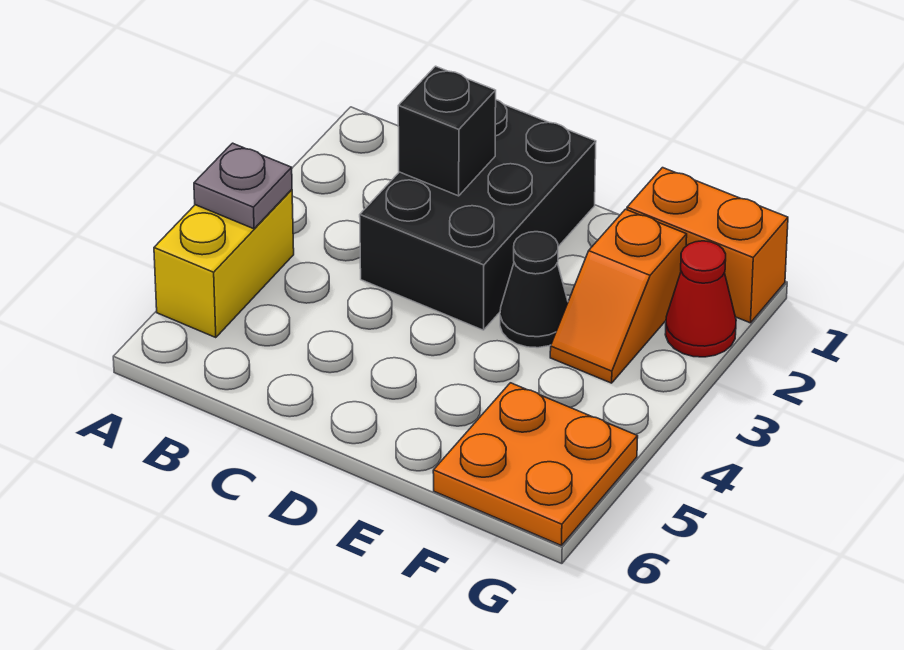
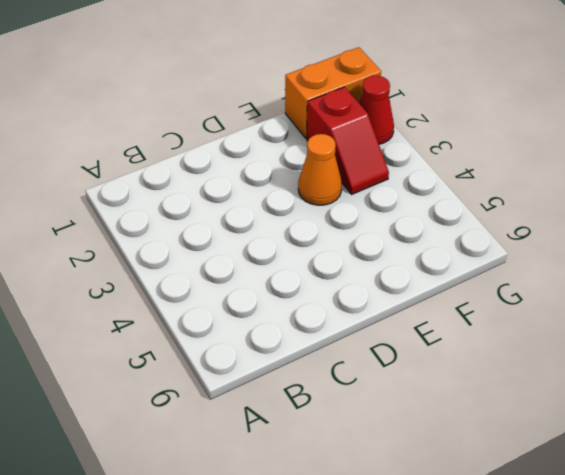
orange 1x1 cone [298,134,342,205] -> black 1x1 cone [500,232,568,348]
red 1x2 slope [307,87,389,194] -> orange 1x2 slope [550,209,687,383]
none -> yellow 1x2 brick [154,190,294,338]
none -> black 2x3 brick [360,100,596,330]

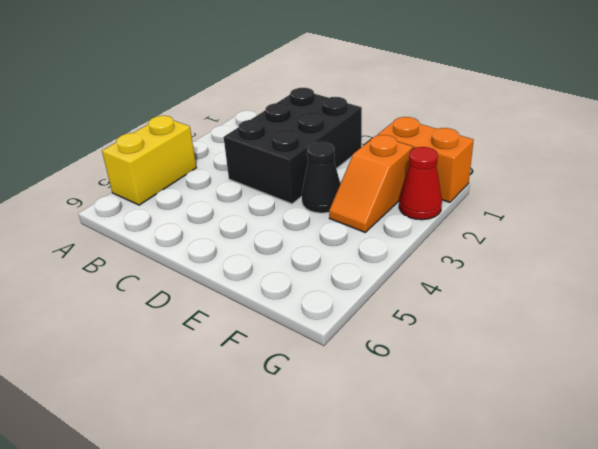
none -> orange 2x2 plate [433,383,638,546]
none -> grey 1x1 plate [194,143,292,229]

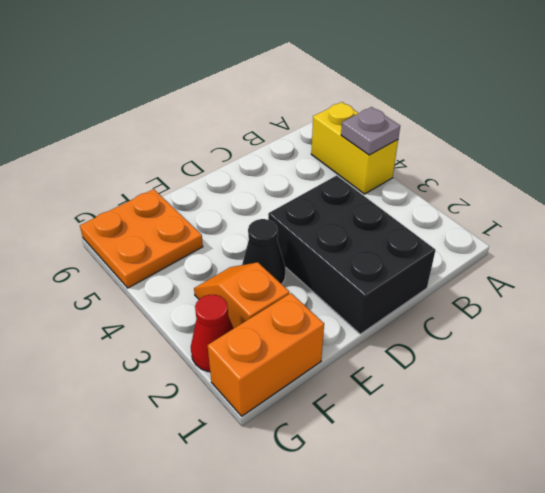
none -> black 1x1 brick [398,66,496,196]

